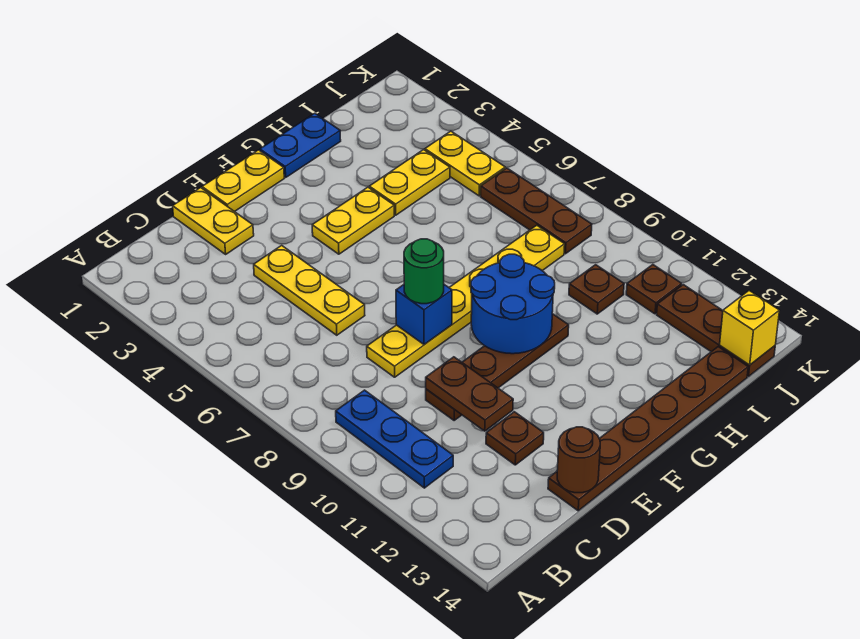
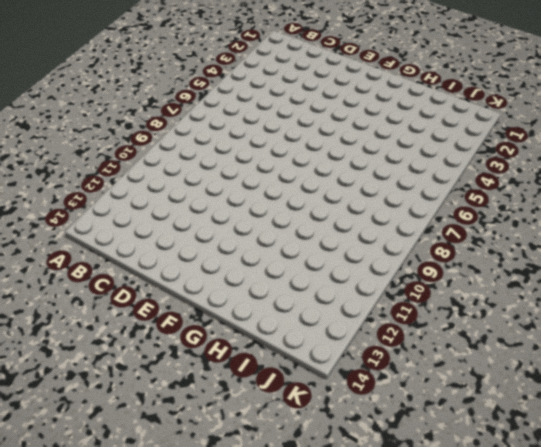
none -> blue 1x3 plate [336,390,453,488]
none -> yellow 1x2 plate [173,188,254,254]
none -> yellow 1x3 plate [254,245,365,335]

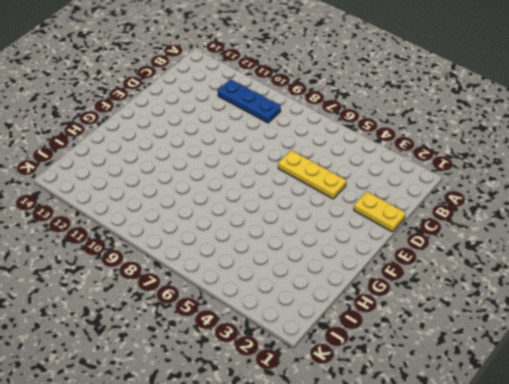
none -> yellow 1x6 plate [367,225,565,377]
none -> brown 1x4 plate [426,314,569,420]
none -> brown 1x1 plate [486,412,544,465]

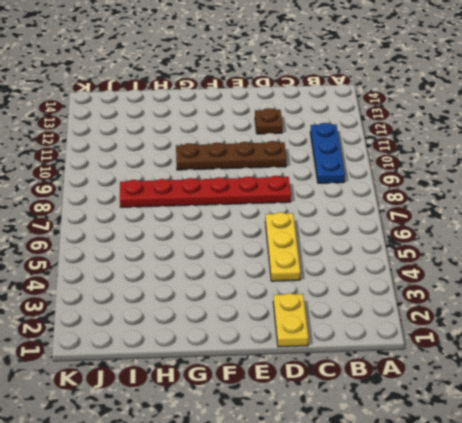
red 1x6 plate [120,176,291,207] -> yellow 1x6 plate [367,225,565,377]
none -> brown 1x6 plate [548,347,748,511]
none -> yellow 1x2 plate [202,150,284,212]
none -> yellow 1x2 plate [312,187,394,254]

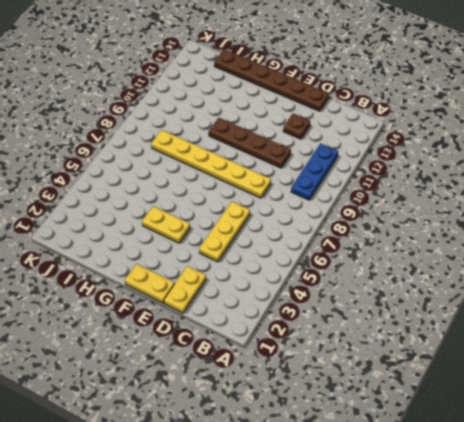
none -> blue 1x2 plate [260,113,341,177]
none -> yellow 1x2 plate [369,150,450,215]
none -> brown 1x1 plate [569,265,624,314]

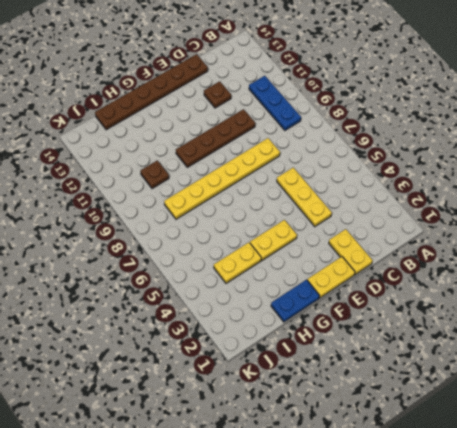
none -> yellow 1x2 plate [425,131,505,196]
none -> brown 1x3 plate [481,168,592,254]
none -> brown 1x1 plate [626,265,682,314]

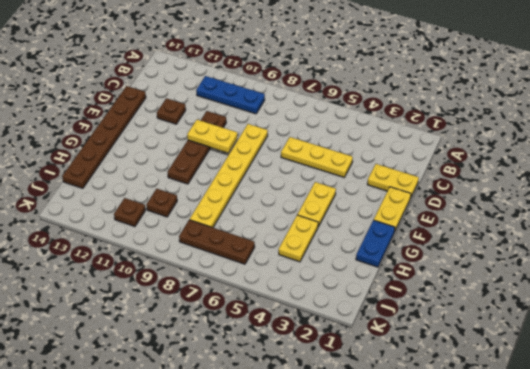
yellow 1x2 plate [187,120,237,153] -> yellow 1x2 plate moved to [425,131,505,196]
none -> brown 1x3 plate [657,285,775,376]
none -> brown 1x2 plate [426,357,513,431]
none -> brown 1x1 round brick [557,427,600,493]

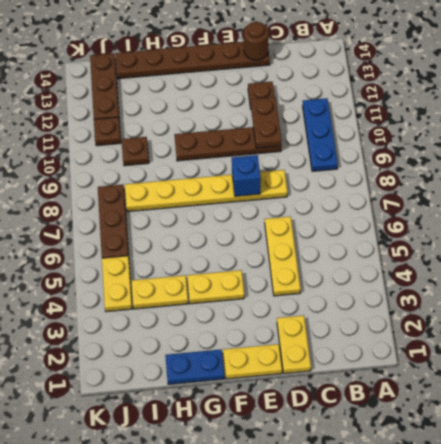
none -> blue 2x2 round brick [471,254,555,354]
none -> yellow 1x1 brick [720,291,779,365]
none -> green 1x1 round brick [404,239,444,304]

